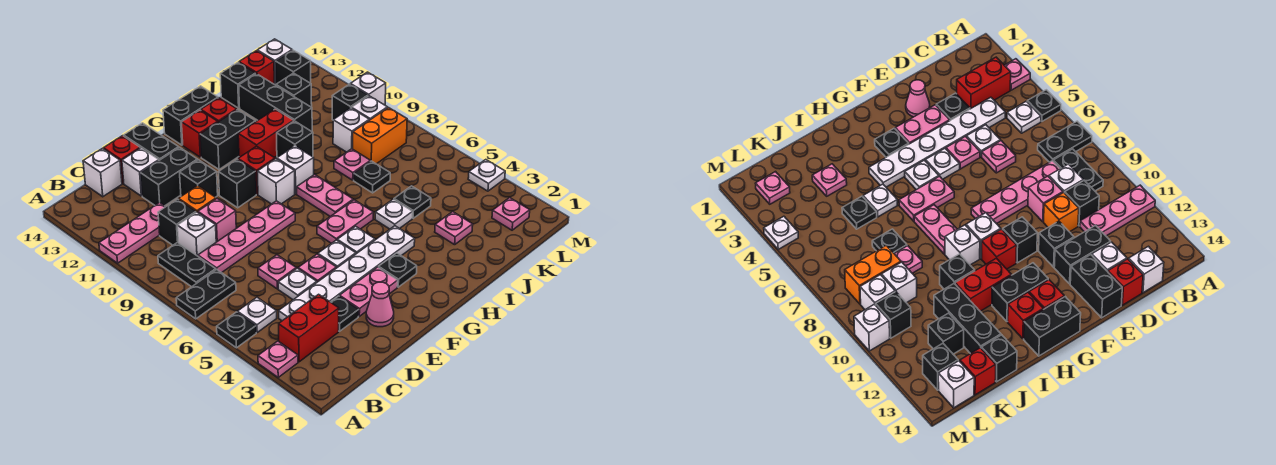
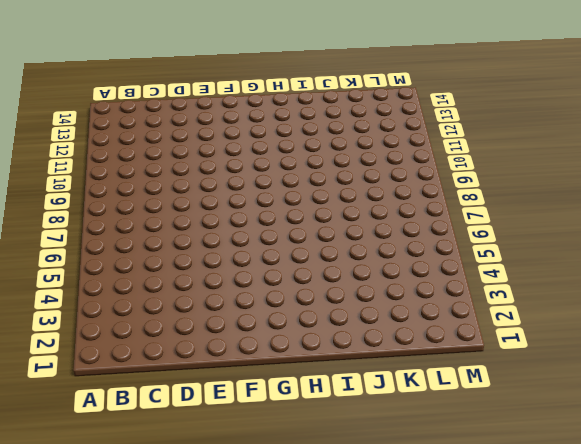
none -> pink 1x1 plate [258,341,298,377]
none -> black 1x1 plate [217,312,256,348]
none -> black 1x2 plate [176,270,236,319]
none -> pink 1x3 plate [99,202,165,263]

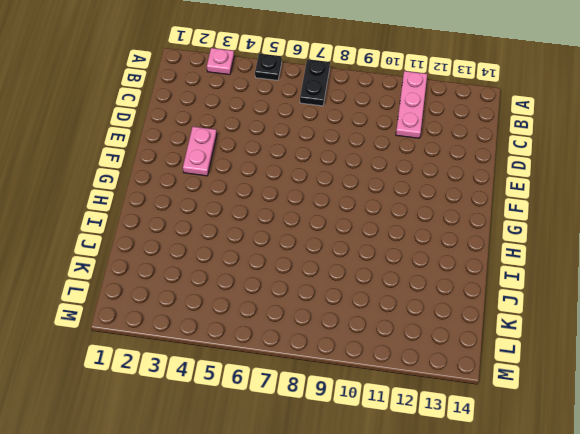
none -> red 1x2 brick [279,294,339,362]
none -> white 1x1 plate [237,298,277,332]
none -> black 1x2 plate [158,242,216,287]
none -> white 1x6 plate [279,226,415,321]

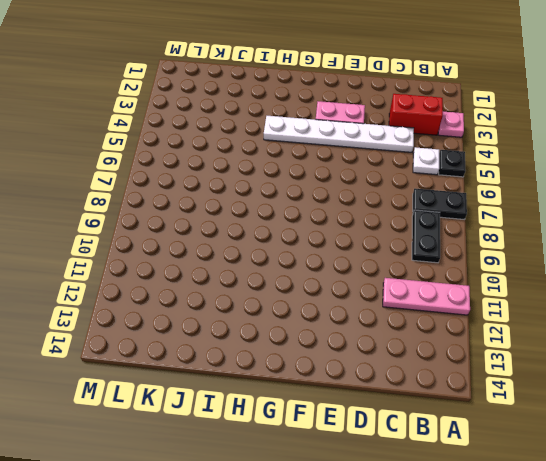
none -> pink 1x4 plate [198,201,295,273]
none -> white 1x1 brick [177,212,216,256]
none -> black 1x1 brick [158,199,196,245]
none -> white 1x1 brick [83,149,122,197]

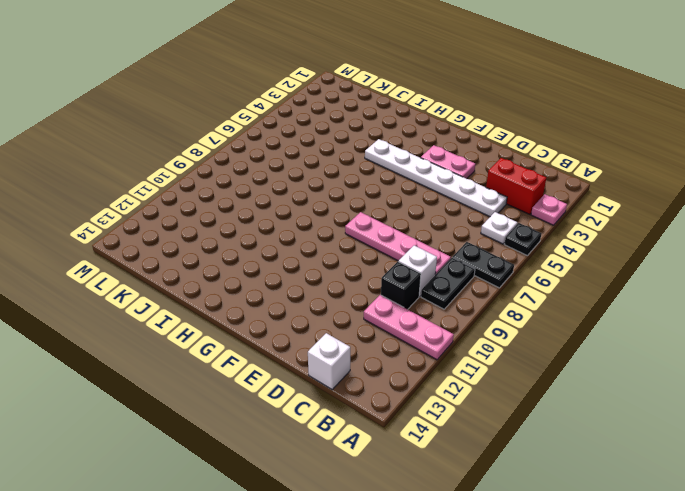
none -> black 1x1 plate [331,296,359,331]
none -> white 1x1 plate [278,268,317,300]
none -> pink 1x1 plate [258,255,296,289]
none -> pink 1x1 brick [198,199,236,242]

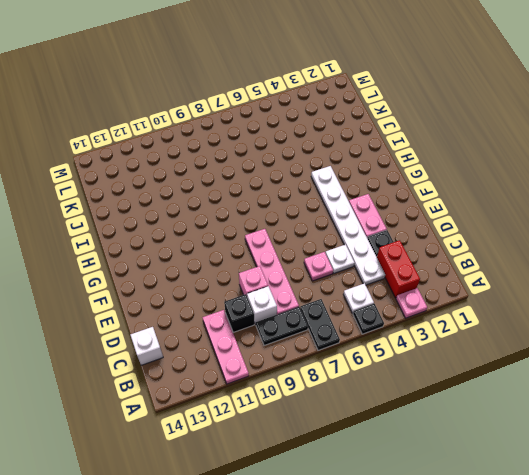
none -> orange 1x1 brick [179,186,216,212]
none -> black 1x2 brick [141,147,198,206]
none -> white 1x1 brick [122,148,159,196]
none -> red 1x1 brick [104,136,140,183]

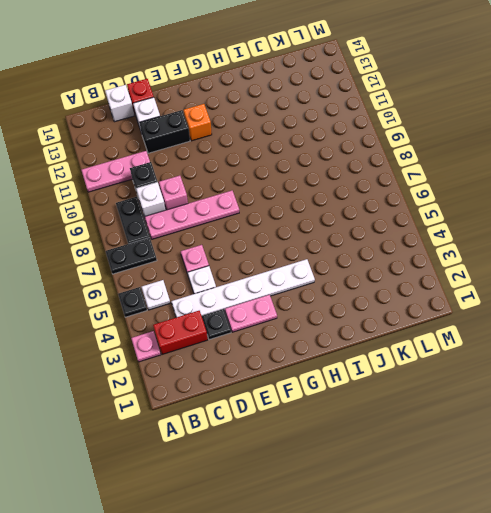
orange 1x1 brick [184,104,212,141] -> orange 1x1 brick moved to [179,186,216,212]
none -> pink 1x1 cone [366,282,394,327]
none -> pink 1x1 plate [298,254,336,282]
none -> black 1x1 brick [180,160,218,197]
none -> black 1x2 brick [124,123,179,160]

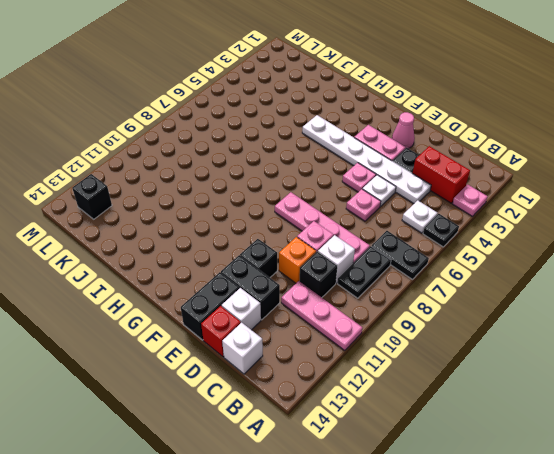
none -> white 1x1 plate [318,240,356,268]
none -> black 1x1 brick [219,159,256,208]
none -> black 1x1 plate [379,253,417,287]
none -> white 1x1 plate [337,226,375,254]

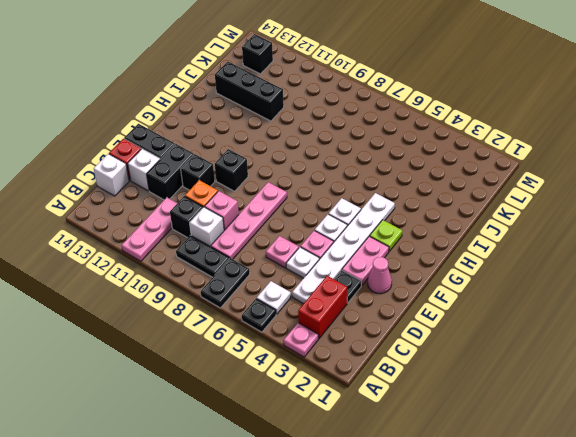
lime 1x1 plate [370,220,402,251] -> black 1x1 plate [379,253,417,287]
none -> pink 1x2 plate [317,200,373,243]
none -> white 1x1 brick [257,159,295,204]
none -> red 1x1 brick [238,146,275,194]
none -> black 1x2 brick [200,110,256,169]

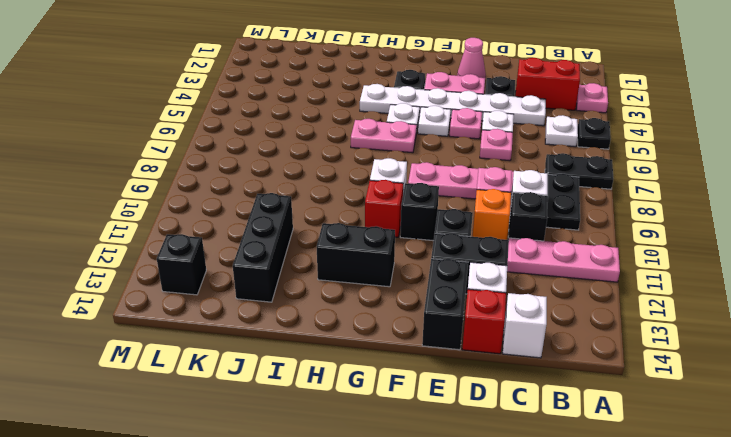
none -> red 1x1 brick [182,110,218,157]
none -> black 1x2 brick [163,86,218,145]
none -> pink 1x2 plate [297,175,353,217]
none -> white 1x1 brick [277,146,314,194]

